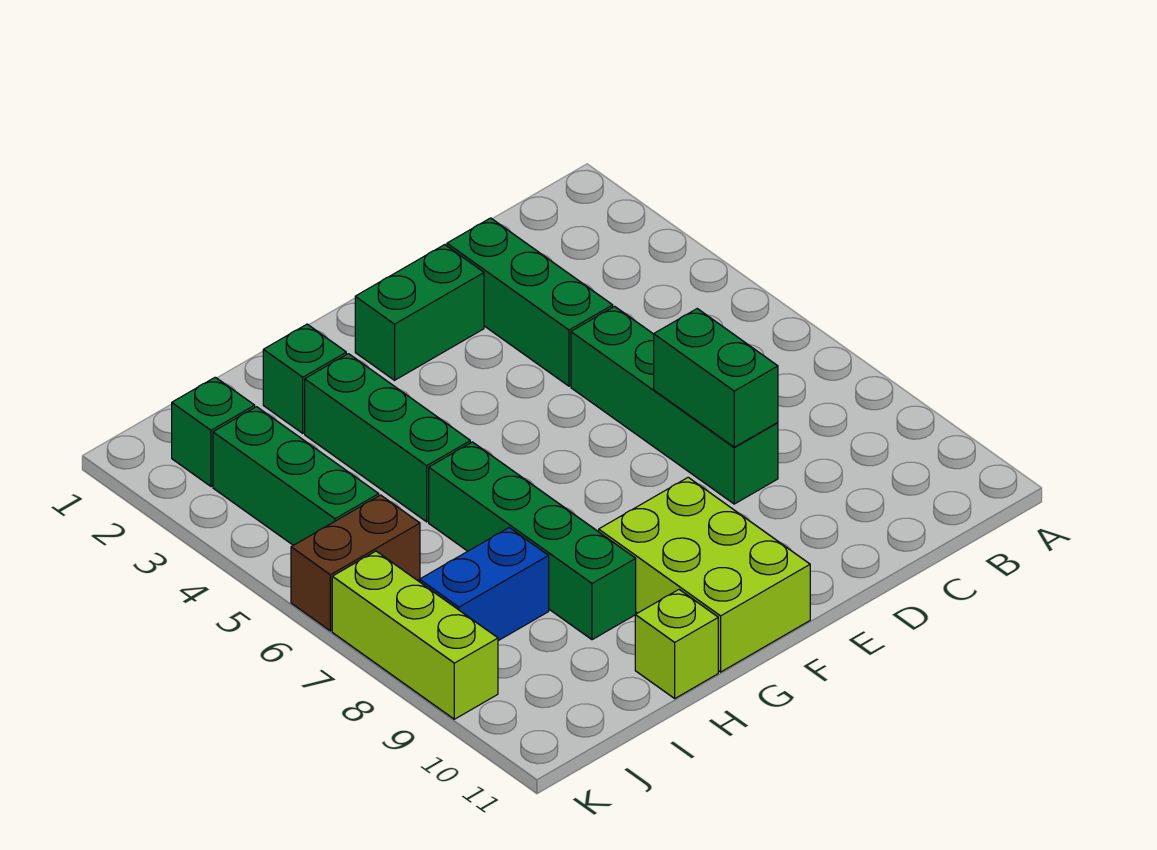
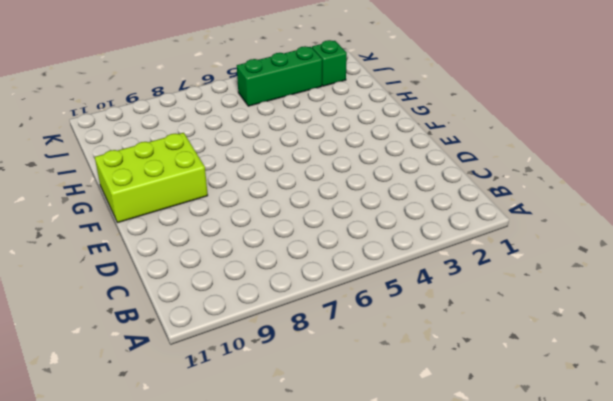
none -> green 1x3 brick [447,218,613,386]
none -> green 1x4 brick [571,306,778,504]
none -> green 1x2 brick [355,245,484,380]

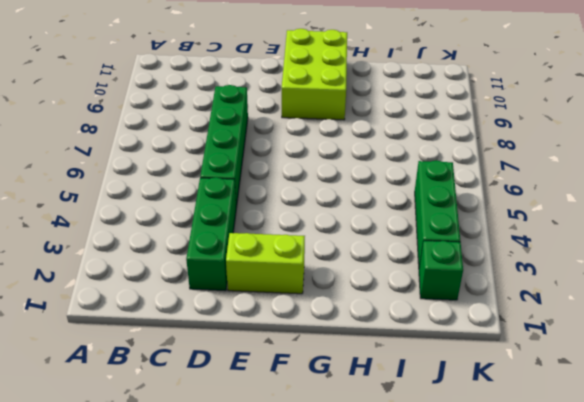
lime 1x2 brick [226,233,305,294] -> green 1x2 brick [355,245,484,380]
none -> green 1x1 brick [263,324,346,433]
none -> green 1x3 brick [305,354,470,522]
none -> green 1x4 brick [429,442,636,640]

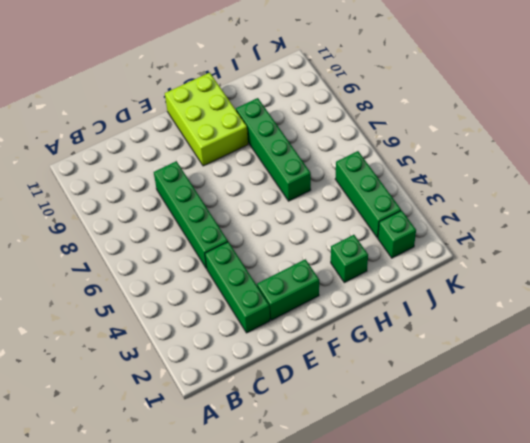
none -> green 1x3 brick [305,354,470,522]
none -> lime 1x1 brick [635,590,718,698]
none -> blue 1x2 brick [420,528,549,641]

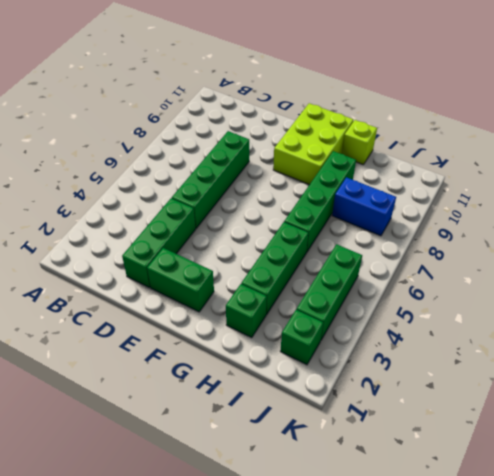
none -> brown 1x2 brick [291,495,420,631]
none -> lime 1x3 brick [332,551,498,719]
none -> green 1x2 brick [654,309,778,447]

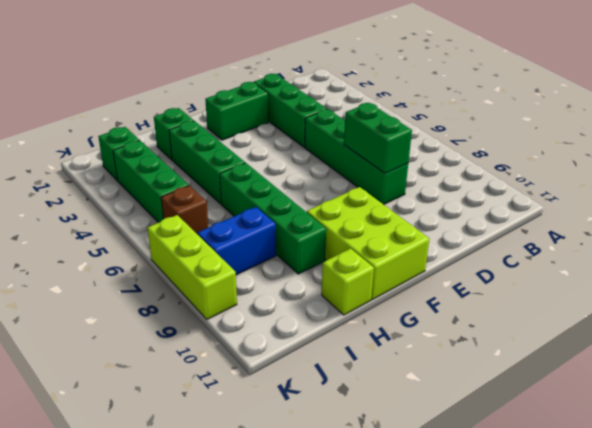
brown 1x1 brick [161,186,209,234] -> brown 1x2 brick [291,495,420,631]

